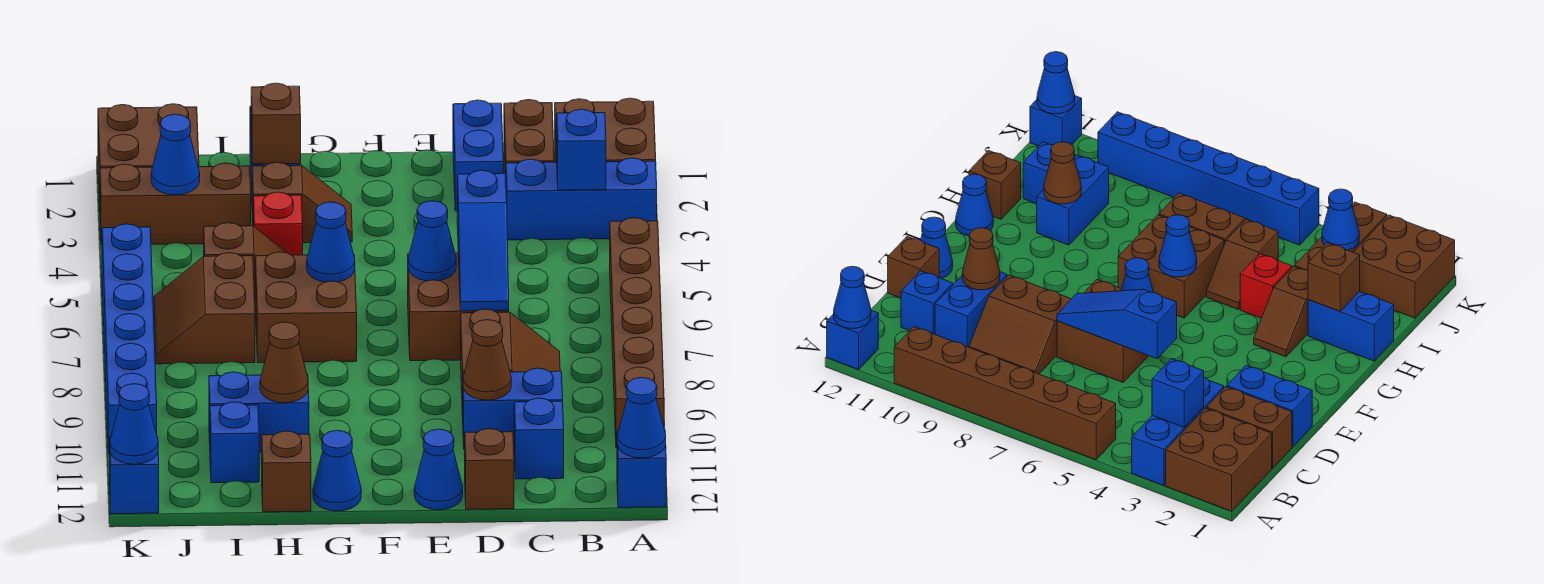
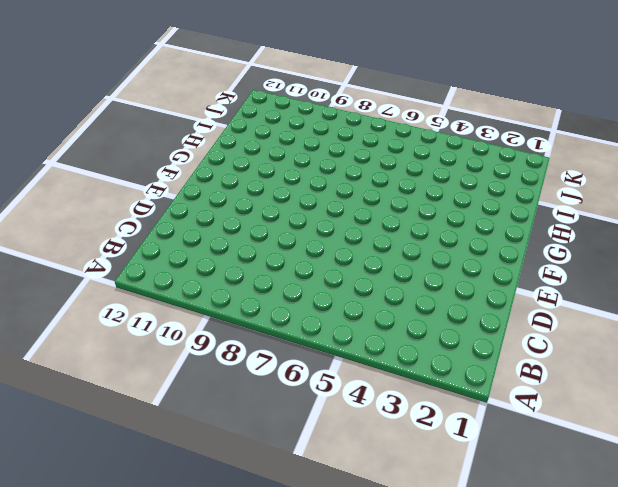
none -> brown 2x2 brick [555,98,656,162]
none -> blue 1x3 brick [506,158,657,240]
none -> brown 1x6 brick [610,218,664,448]
none -> blue 1x1 brick [617,430,666,508]

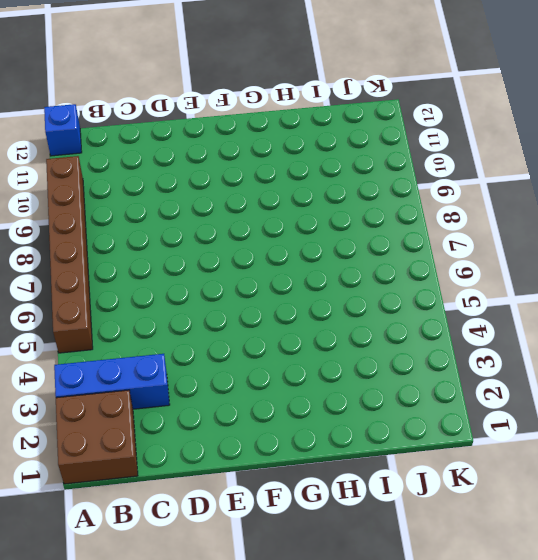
none -> brown 1x2 brick [504,100,554,174]
none -> brown 2x2 slope [461,309,560,417]
none -> blue 1x2 brick [463,368,563,450]
none -> blue 1x1 brick [514,398,564,479]

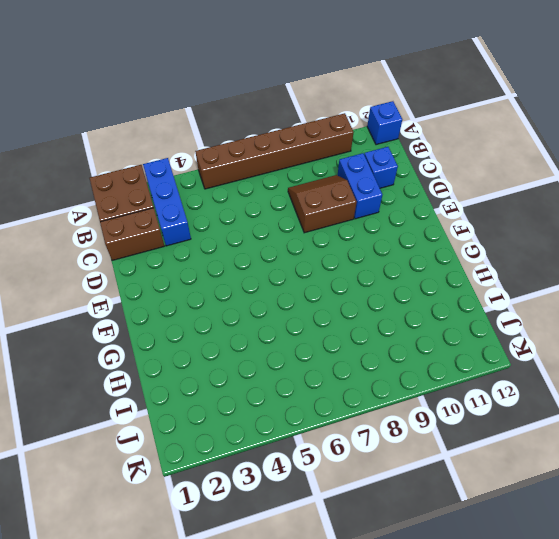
none -> blue 1x2 brick [453,100,504,211]
none -> brown 2x2 brick [408,253,509,361]
none -> brown 1x1 brick [465,429,514,509]
none -> blue 1x1 cone [414,429,463,510]

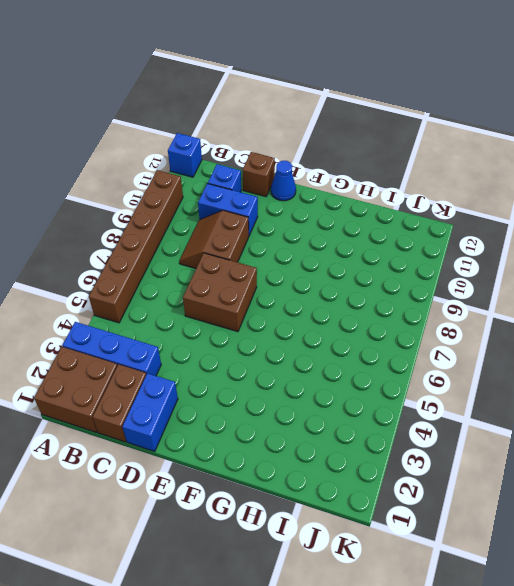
none -> brown 1x2 slope [252,162,352,243]
none -> brown 2x2 brick [255,252,357,363]
none -> blue 1x1 cone [313,430,361,511]
none -> blue 1x2 brick [1308,291,1394,361]

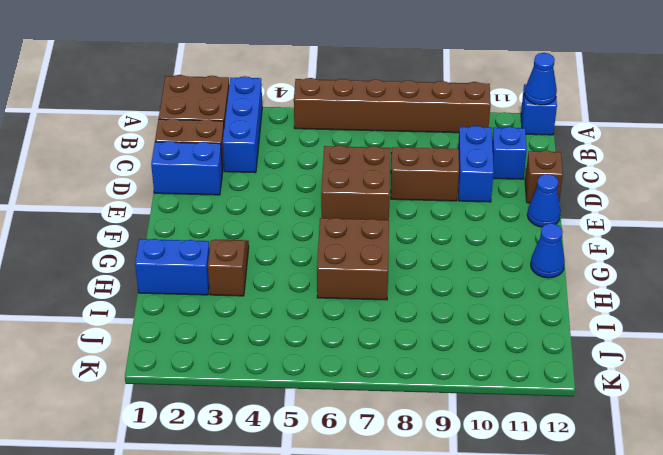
none -> red 1x1 brick [253,192,303,255]
none -> brown 1x2 slope [204,223,287,299]
none -> blue 1x2 brick [209,372,309,452]
none -> brown 1x1 brick [262,431,311,512]

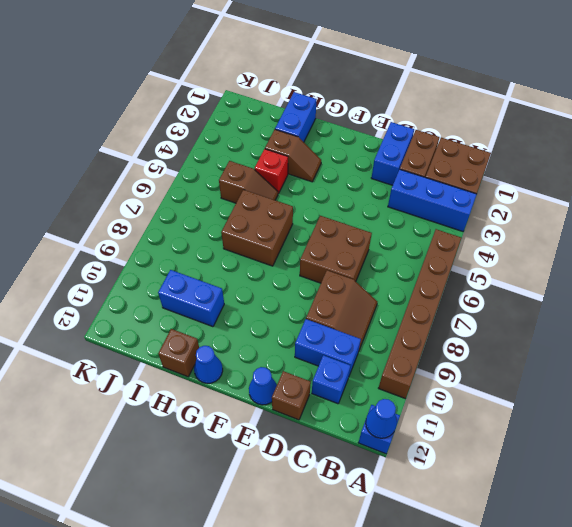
none -> brown 1x3 brick [100,163,251,245]
none -> brown 2x2 slope [154,253,255,364]
none -> blue 1x1 brick [210,402,259,483]
none -> brown 2x2 brick [98,104,199,203]

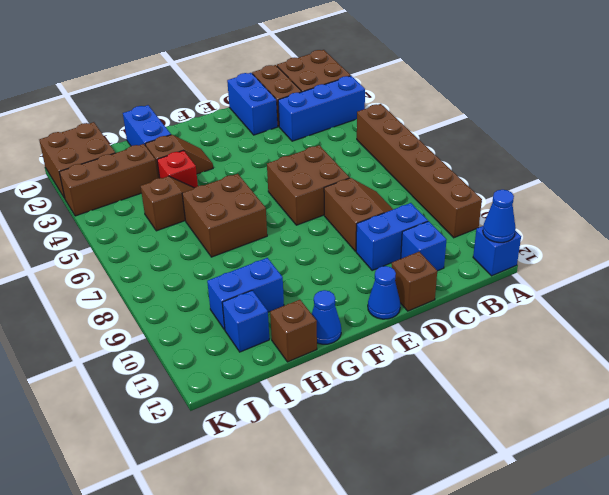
none -> brown 2x2 slope [154,253,255,364]
none -> blue 1x6 brick [102,224,157,454]
none -> blue 1x1 brick [109,436,159,514]
none -> blue 1x1 brick [557,109,606,190]

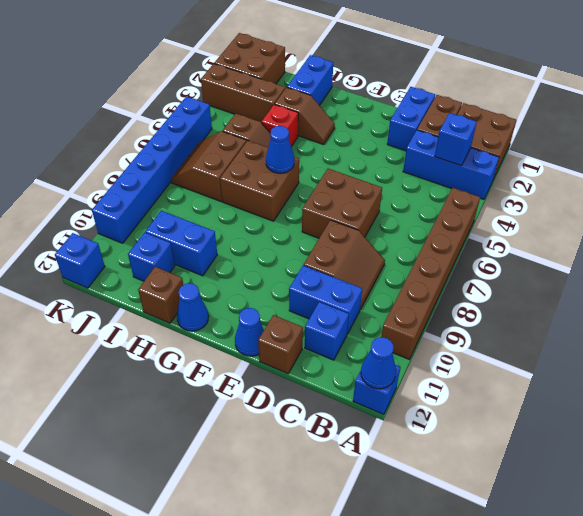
none -> blue 1x3 slope [457,170,509,311]
none -> brown 1x1 cone [463,320,511,400]
none -> blue 1x1 cone [408,201,456,281]
none -> brown 1x1 brick [251,83,301,164]

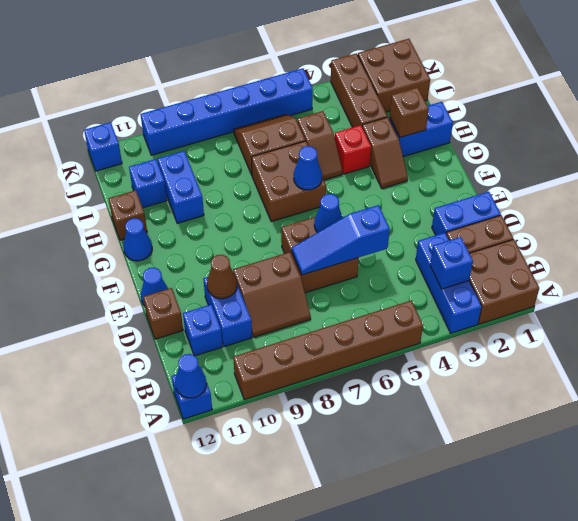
none -> brown 1x1 cone [260,322,308,403]
none -> blue 1x1 cone [151,114,200,195]
none -> blue 1x1 cone [110,384,158,464]

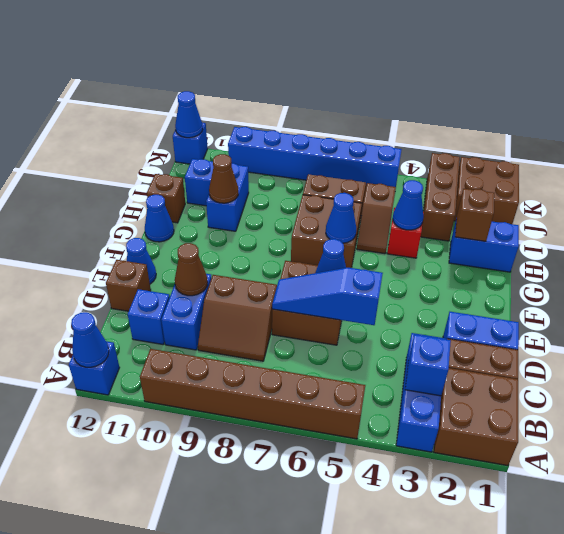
blue 1x1 cone [393,180,423,230] -> blue 1x1 cone moved to [151,114,200,195]
none -> brown 1x2 slope [252,162,352,243]

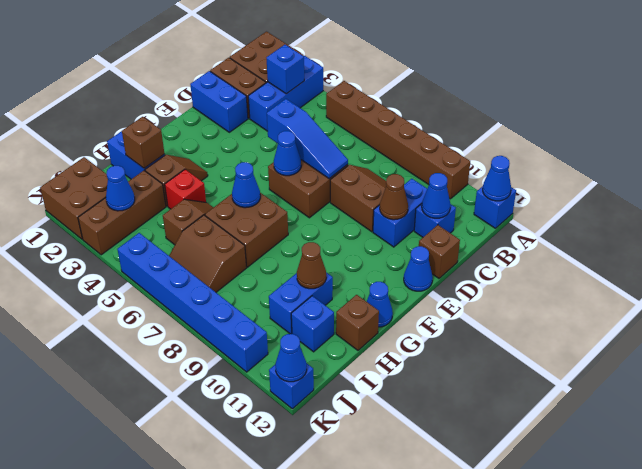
blue 1x1 cone [422,173,450,218] -> none

